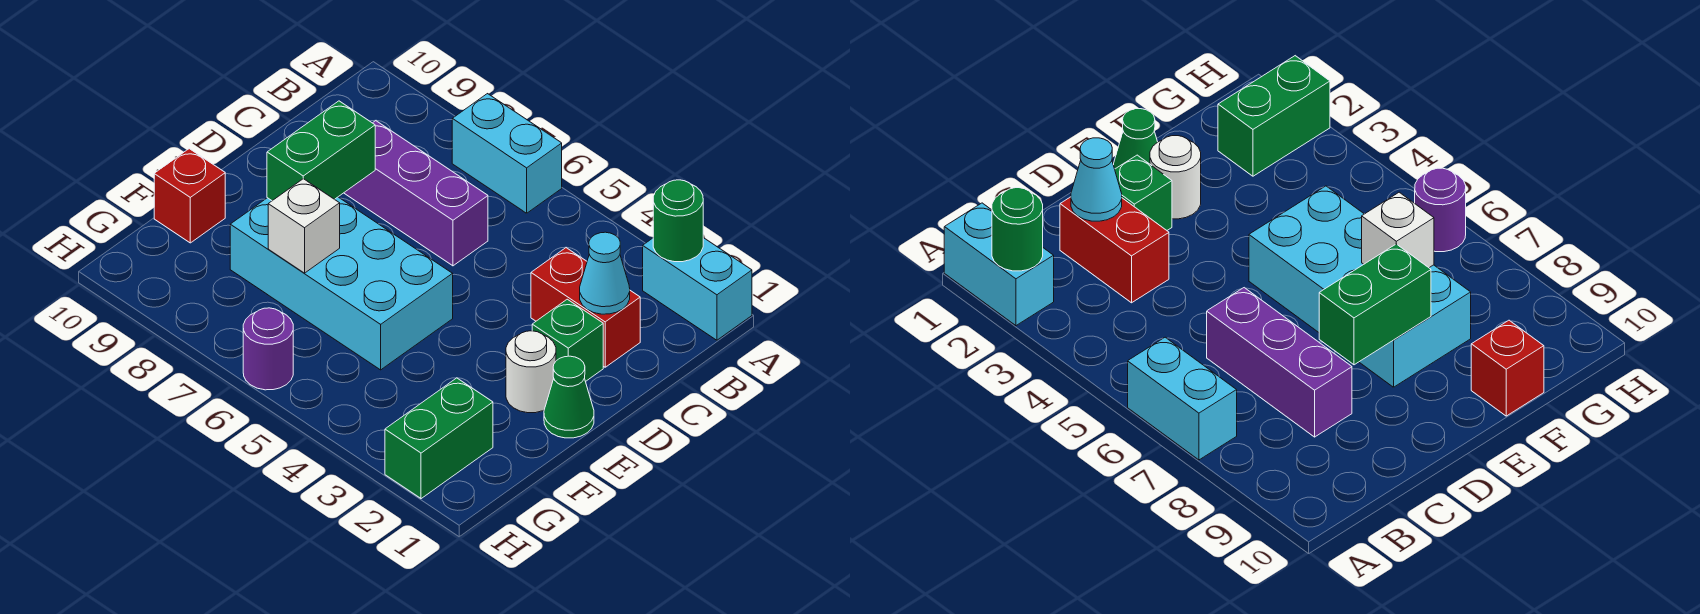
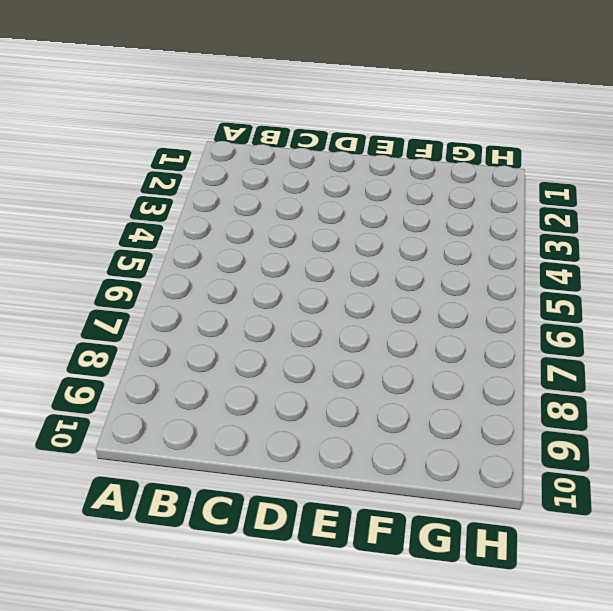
none -> cyan 1x2 brick [643,238,752,340]
none -> cyan 1x2 brick [452,94,562,213]
none -> red 1x2 brick [531,248,640,367]

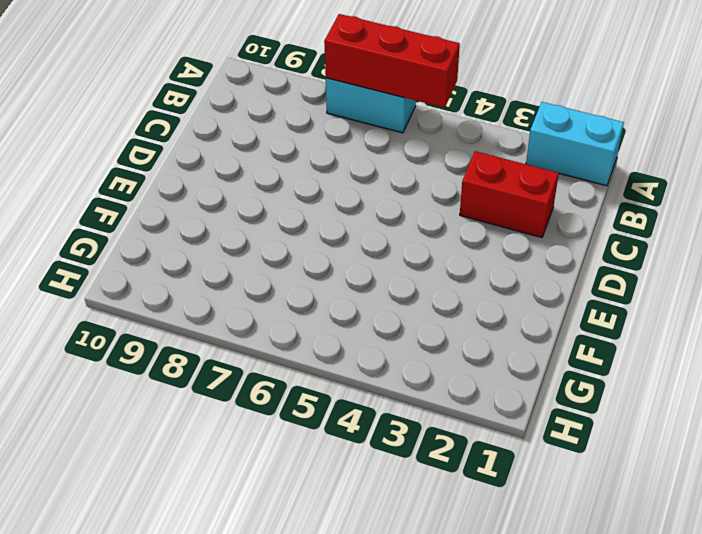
red 1x3 brick [324,14,460,108] -> none
none -> purple 1x3 brick [344,121,488,266]
none -> green 1x1 brick [532,299,603,381]
none -> green 1x1 cone [544,356,594,438]

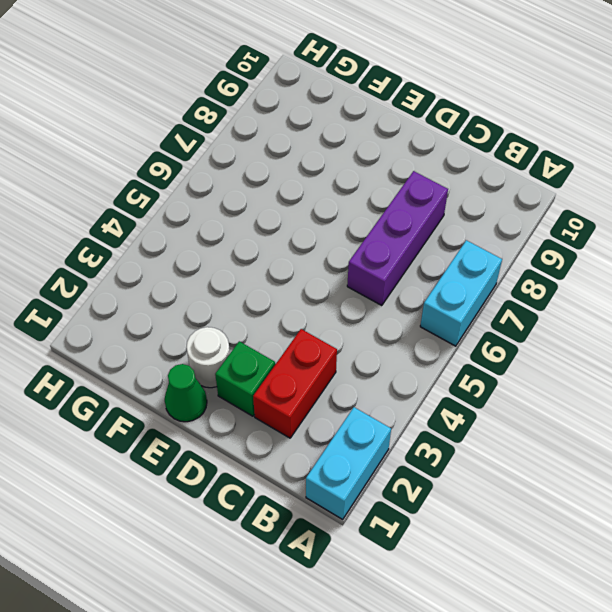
none -> cyan 2x4 brick [230,197,453,370]
none -> red 1x1 brick [154,149,225,243]
none -> green 1x2 brick [385,378,493,499]

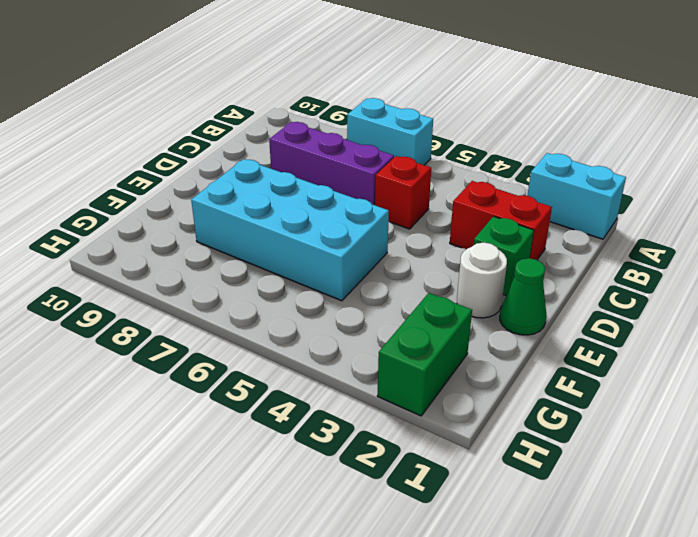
red 1x1 brick [375,156,431,229] -> red 1x1 brick moved to [154,149,225,243]
none -> purple 1x1 round brick [243,308,293,390]
none -> green 1x1 round brick [653,180,703,262]
none -> cyan 1x1 cone [580,232,630,314]

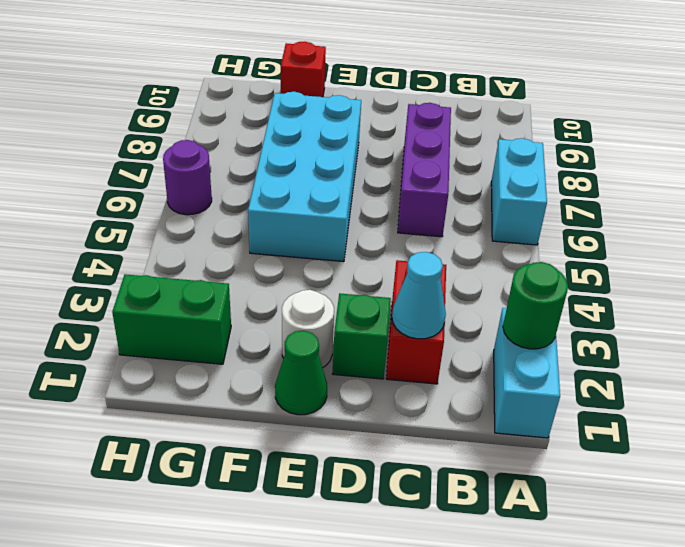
none -> green 1x2 brick [267,101,375,201]
none -> white 1x1 brick [268,179,340,273]

